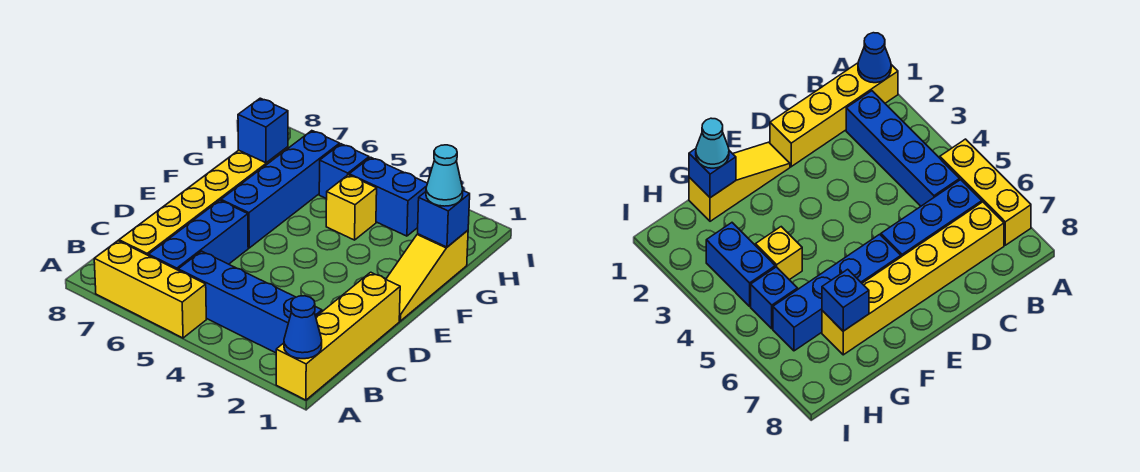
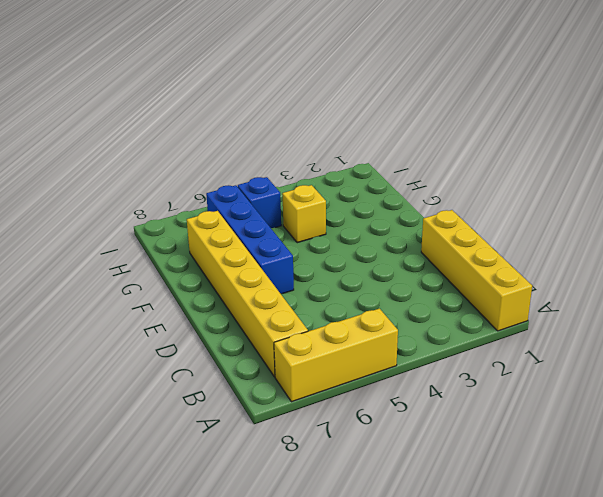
none -> blue 1x4 brick [178,251,322,353]
none -> blue 1x3 brick [149,200,248,270]
none -> yellow 1x3 slope [386,230,468,321]

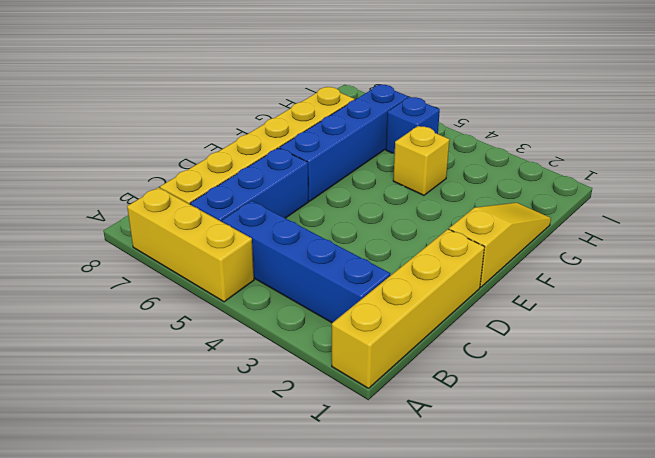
yellow 1x3 slope [449,203,551,287] -> yellow 1x3 slope turned to [386,230,468,321]
none -> blue 1x2 brick [349,157,428,236]
none -> blue 1x1 cone [284,296,322,359]
none -> blue 1x1 brick [418,191,470,247]

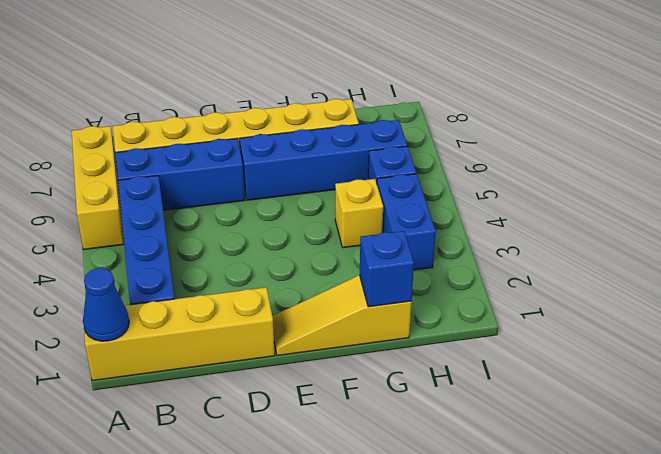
none -> blue 1x1 brick [238,98,288,163]
none -> cyan 1x1 cone [426,145,463,206]

